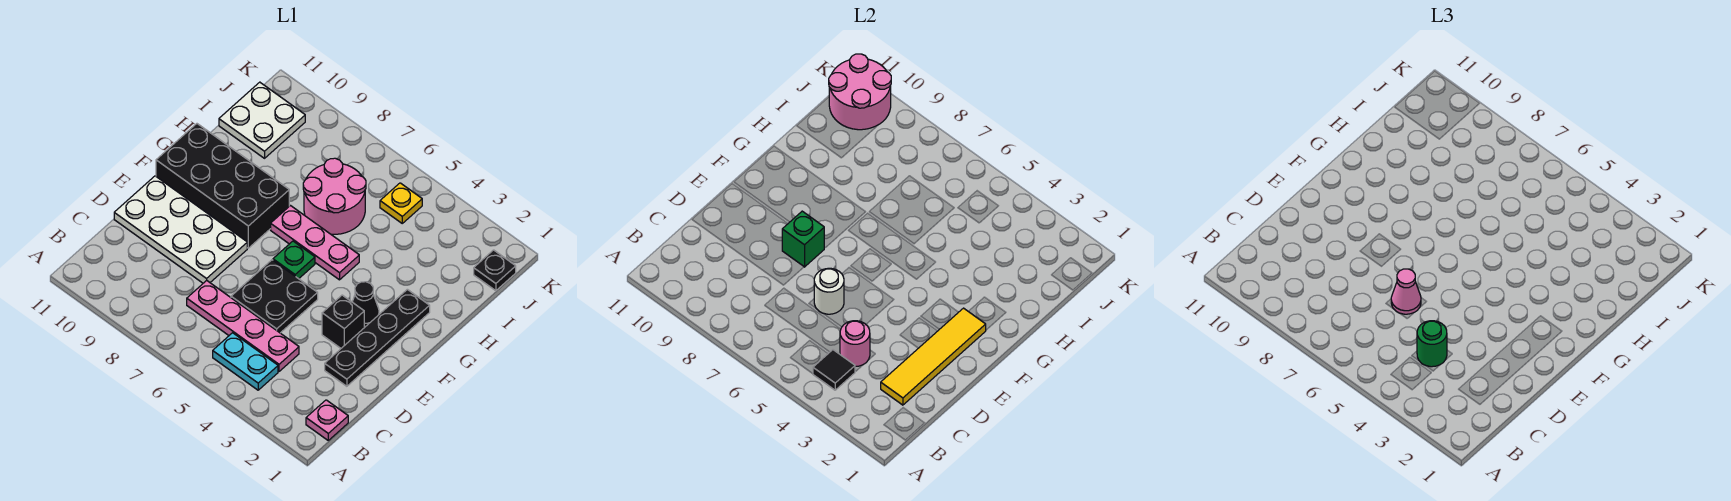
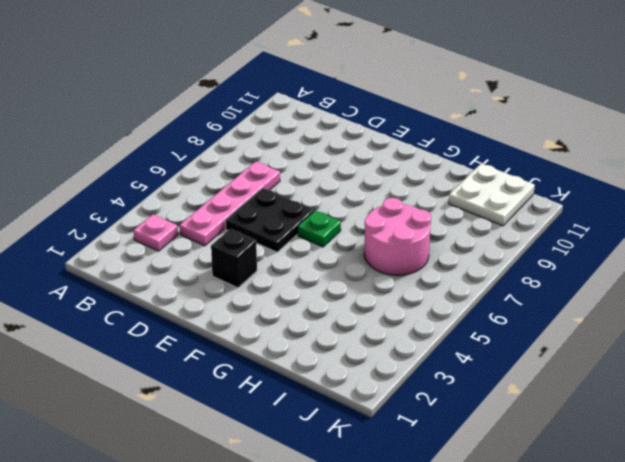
pink 1x1 plate [133,214,178,251] -> pink 1x1 plate moved to [306,400,348,440]
none -> cyan 1x2 plate [213,333,278,390]
none -> black 1x4 plate [325,289,430,386]
none -> white 2x4 plate [114,176,247,283]

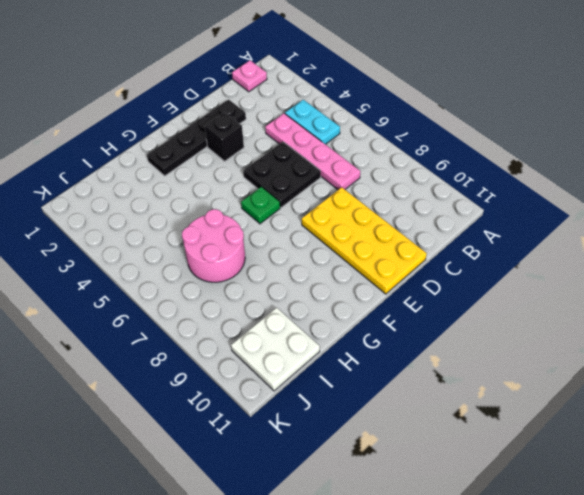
yellow 2x4 plate [302,187,427,294] -> white 2x4 plate [114,176,247,283]
none -> black 1x1 cone [352,282,379,327]
none -> black 2x4 brick [156,124,289,248]
none -> pink 1x3 plate [271,206,359,280]

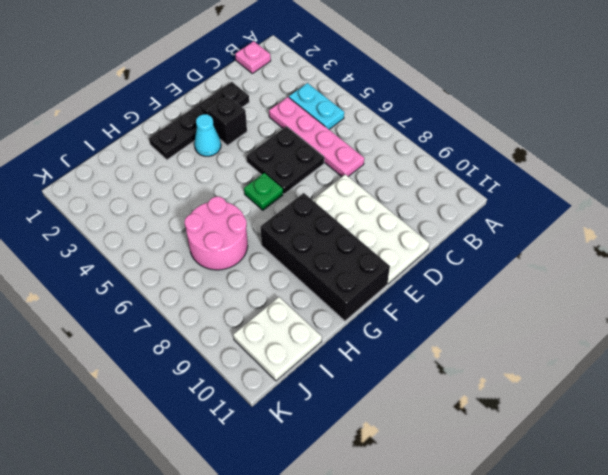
cyan 1x1 cone [194,114,221,156] -> black 1x1 cone [352,282,379,327]
none -> pink 1x3 plate [271,206,359,280]
none -> black 1x1 plate [474,250,516,291]
none -> yellow 1x1 plate [380,183,422,223]

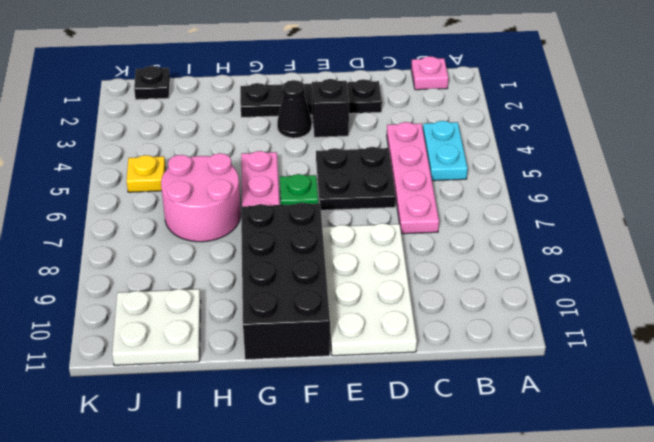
none -> black 1x1 tile [813,350,855,390]
none -> yellow 1x4 tile [881,308,986,405]
none -> pink 1x1 round brick [840,321,870,367]

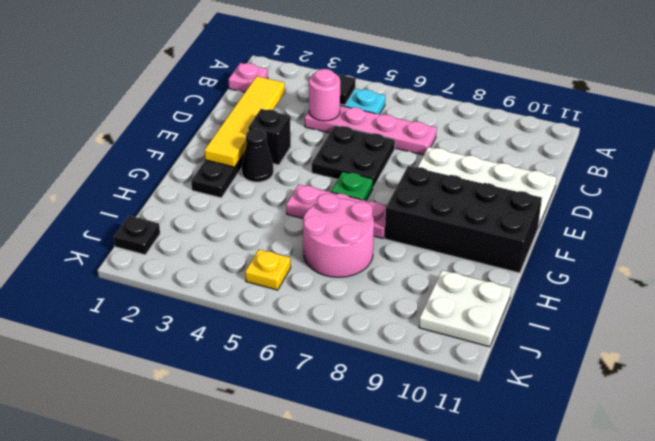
none -> white 1x1 round brick [814,268,844,314]
none -> green 1x1 brick [782,211,824,267]
none -> pink 2x2 round brick [829,54,891,130]

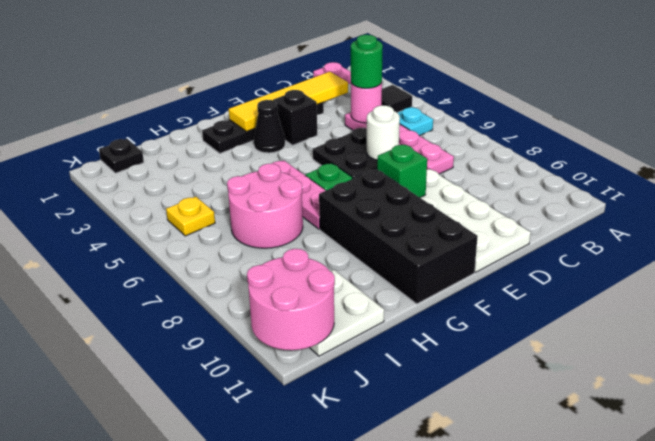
none -> pink 1x1 cone [1391,269,1421,314]

